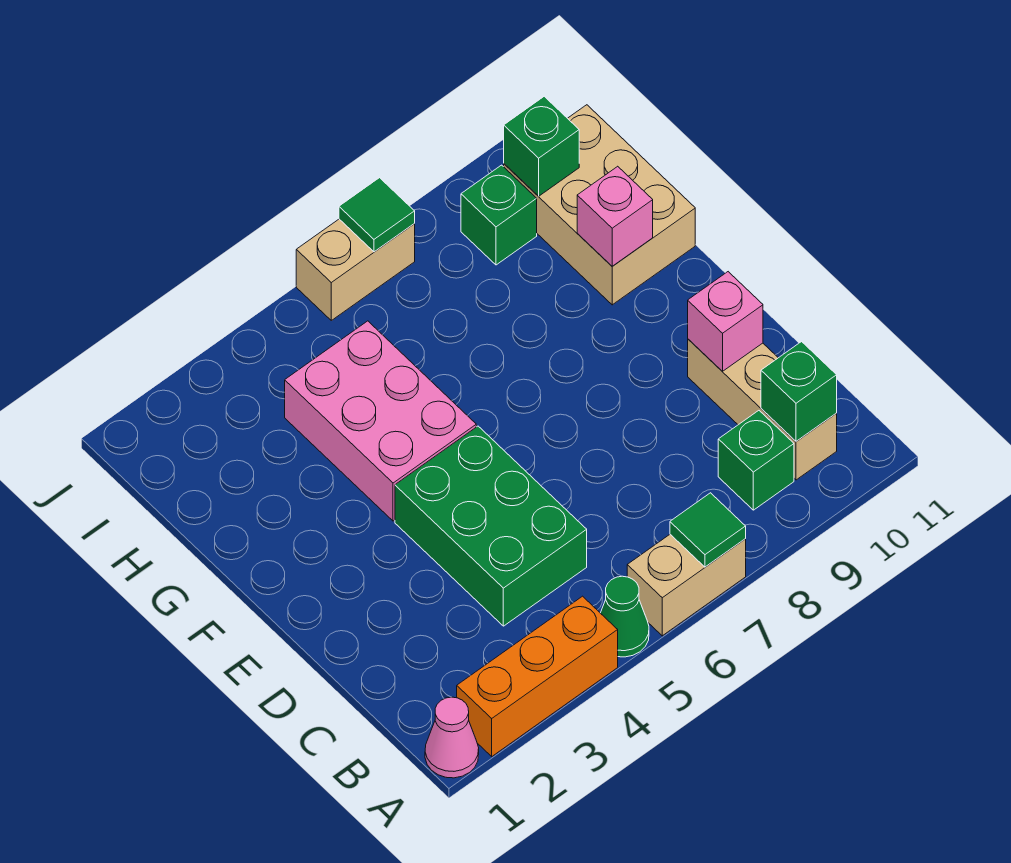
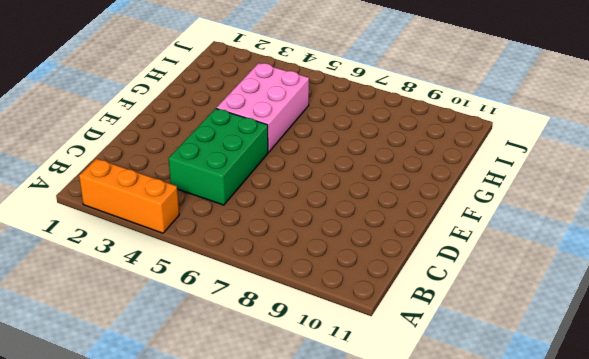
none -> pink 1x1 cone [425,697,479,778]
none -> green 1x1 cone [601,576,649,657]
none -> tan 1x2 brick [627,535,746,636]

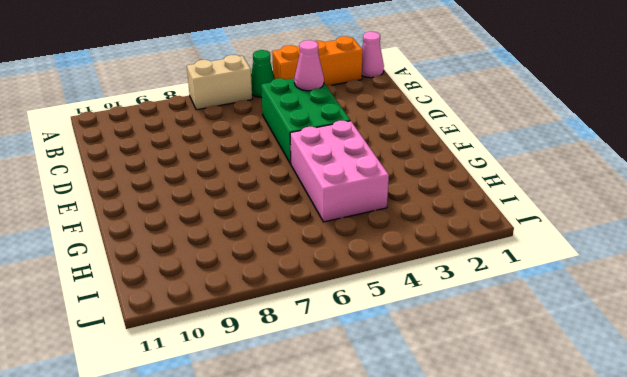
pink 1x1 cone [294,40,324,91] -> none
none -> green 1x1 brick [718,411,794,510]
none -> tan 1x3 brick [688,339,837,480]
none -> tan 2x3 brick [504,105,695,305]

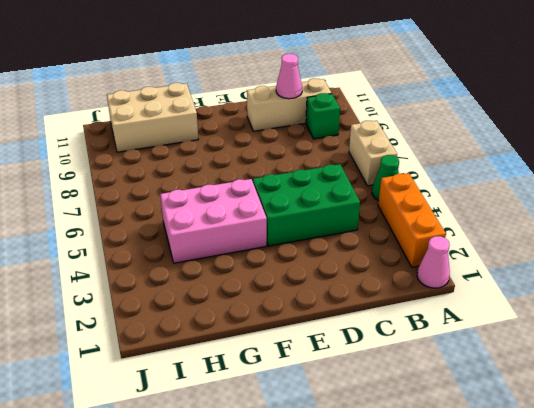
pink 1x1 cone [276,54,302,99] -> none
none -> green 1x1 brick [461,165,537,265]
none -> tan 1x2 brick [296,219,415,320]
none -> green 1x1 tile [670,493,746,567]

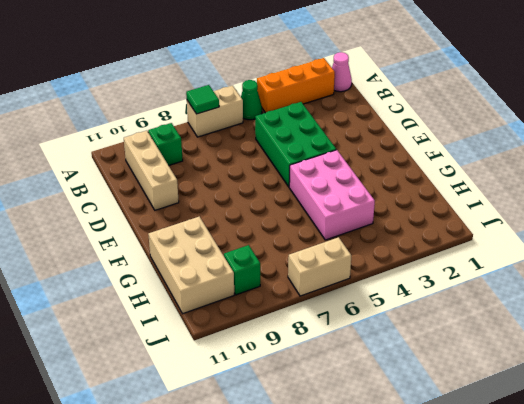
none -> green 1x1 brick [761,342,837,441]
none -> pink 1x1 brick [688,272,763,371]
none -> pink 1x1 brick [577,166,653,266]

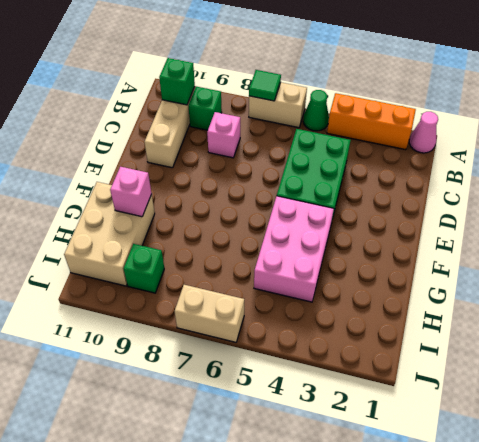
pink 1x1 brick [207,112,240,158] -> pink 1x1 brick moved to [688,272,763,371]
none -> green 1x1 brick [504,96,579,196]
none -> green 1x1 tile [339,178,415,252]

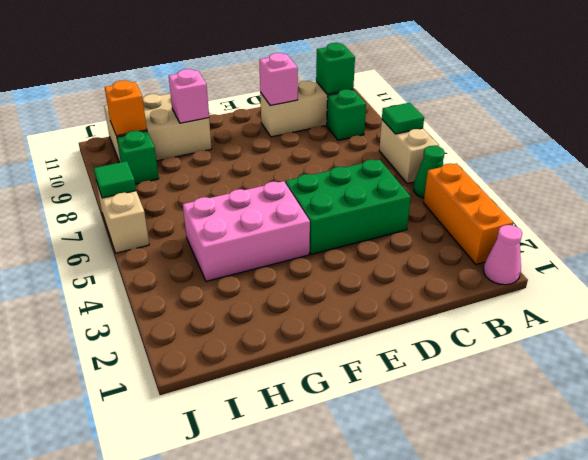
orange 1x1 brick [105,80,147,136] -> green 1x1 brick [504,96,579,196]

